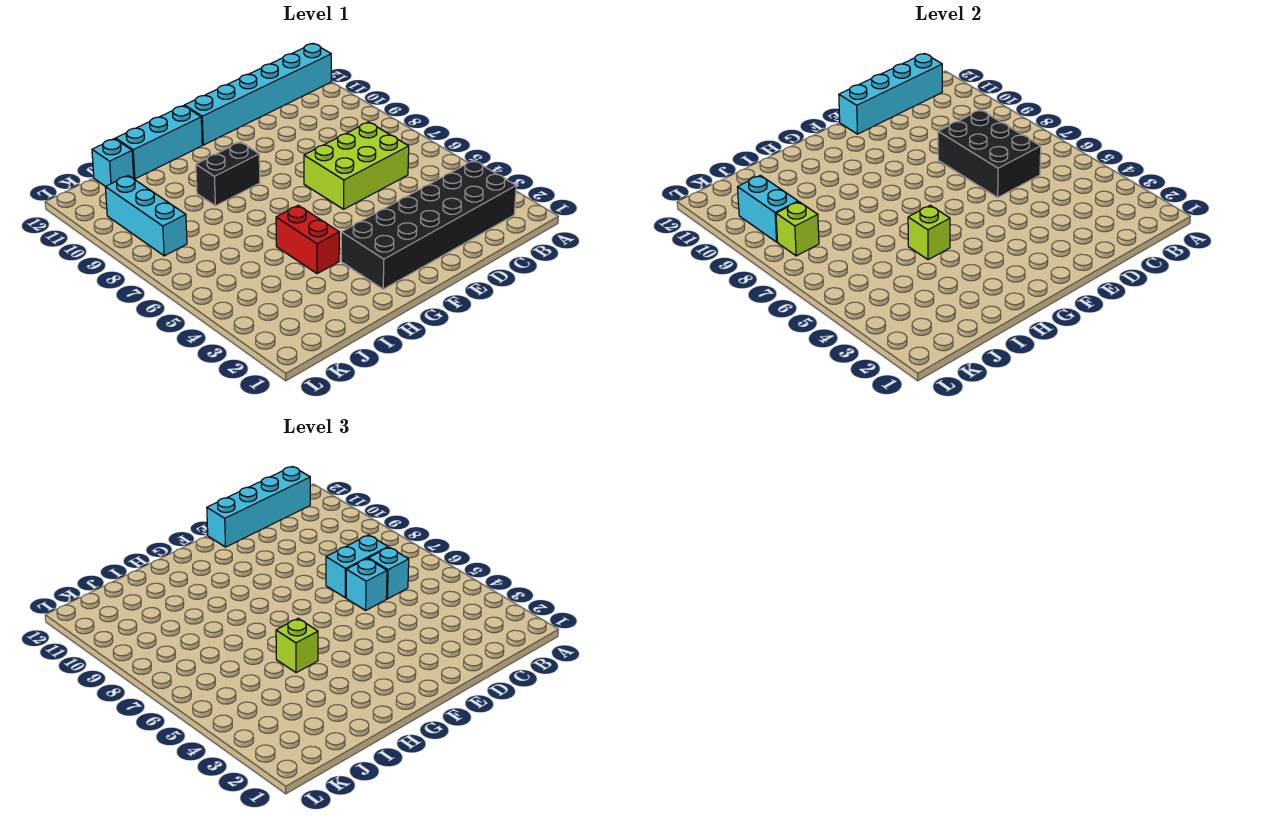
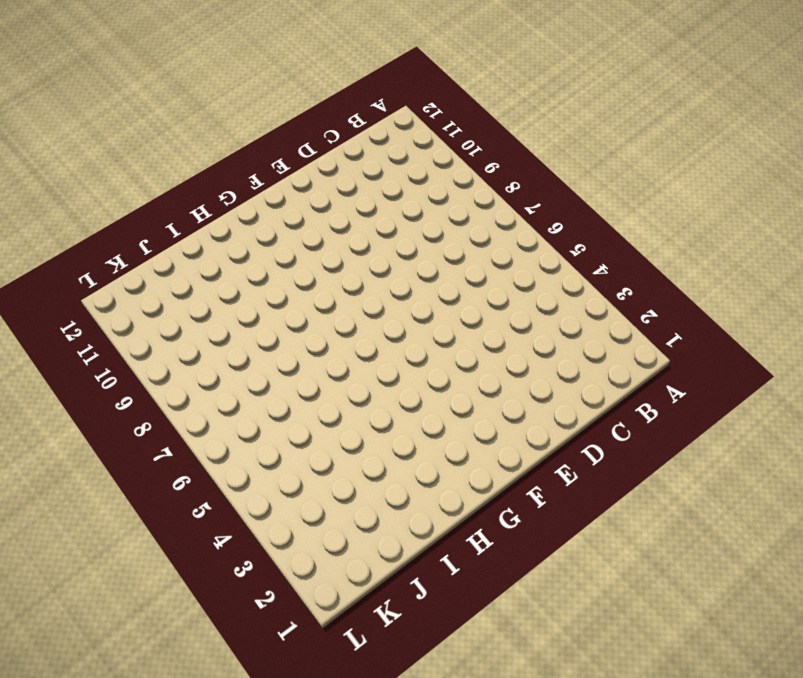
none -> cyan 1x6 brick [184,43,331,145]
none -> black 2x6 brick [341,160,516,289]
none -> lime 2x3 brick [304,122,409,209]

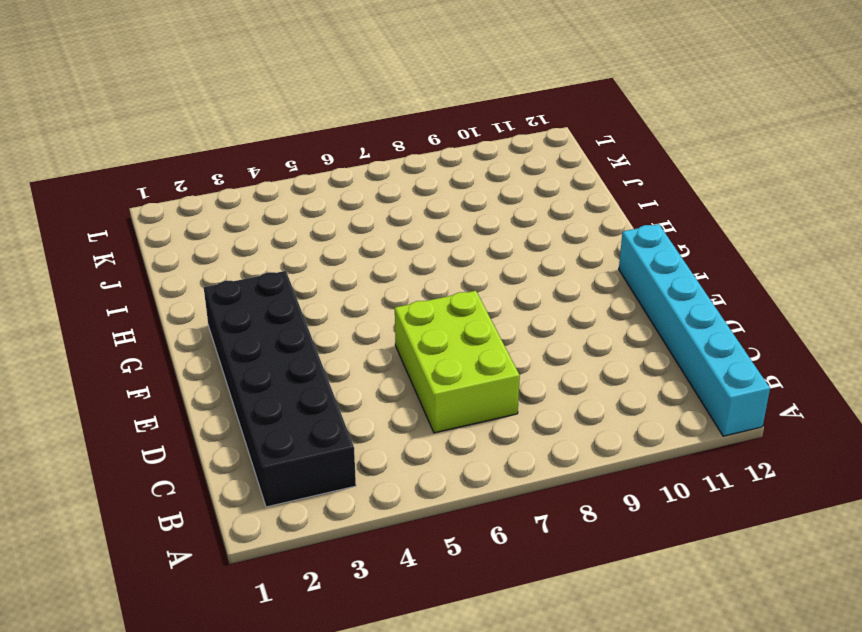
none -> black 1x2 brick [196,142,260,206]
none -> cyan 1x3 brick [116,106,202,179]
none -> red 1x2 brick [276,205,339,274]

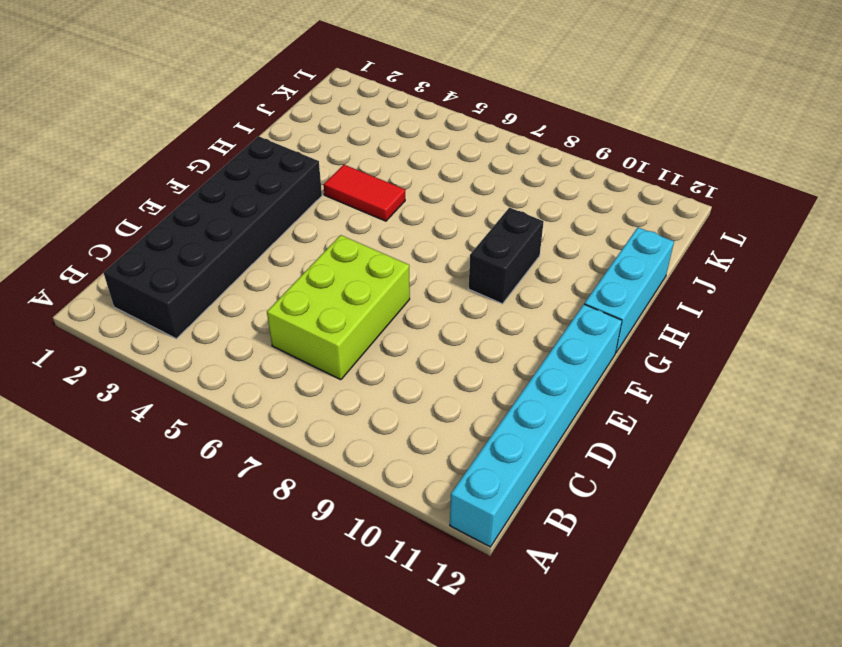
red 1x2 tile [324,165,405,221] -> red 1x2 brick [276,205,339,274]
none -> cyan 1x1 brick [92,139,134,187]
none -> cyan 1x3 brick [105,175,187,256]
none -> cyan 1x4 brick [839,53,942,134]

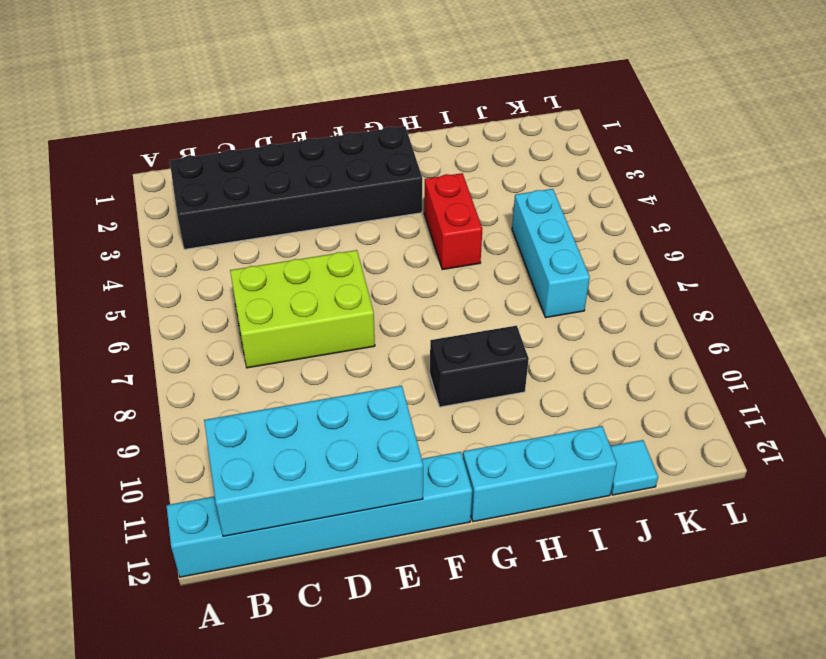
cyan 2x4 brick [204,386,423,536] -> cyan 1x4 brick [839,53,942,134]
cyan 1x3 brick [512,189,590,318] -> cyan 1x3 brick moved to [105,175,187,256]
cyan 1x1 tile [610,440,658,495] -> cyan 1x1 brick [92,139,134,187]
none -> black 2x3 brick [938,110,1041,197]
none -> lime 1x1 brick [908,205,950,260]
none -> lime 1x1 brick [776,202,819,256]

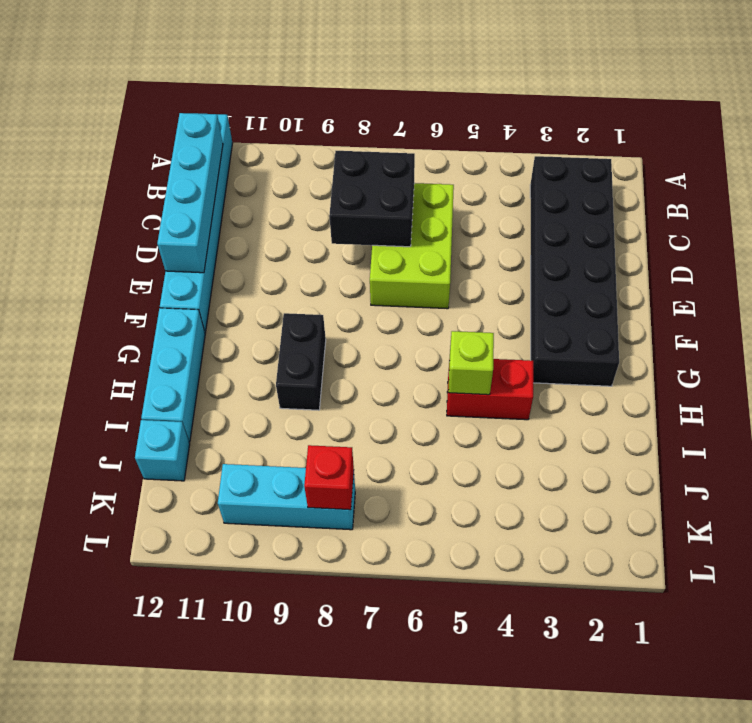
black 2x2 brick [329,151,415,247] -> black 2x3 brick [938,110,1041,197]
red 1x1 brick [304,445,354,510] -> lime 1x1 brick [776,202,819,256]
none -> cyan 1x2 brick [737,175,798,242]
none -> cyan 1x4 brick [207,466,310,547]
none -> cyan 1x1 brick [368,547,409,599]

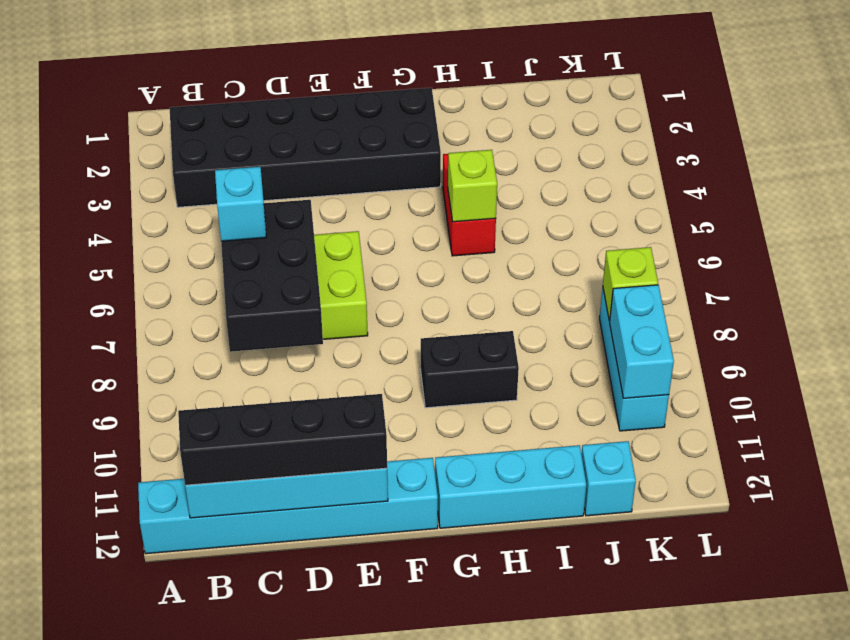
black 1x4 brick [178,394,387,486] -> cyan 1x4 brick [207,466,310,547]
none -> cyan 1x2 brick [326,535,388,598]
none -> cyan 1x1 brick [346,558,387,610]
none -> lime 1x1 brick [276,618,318,673]

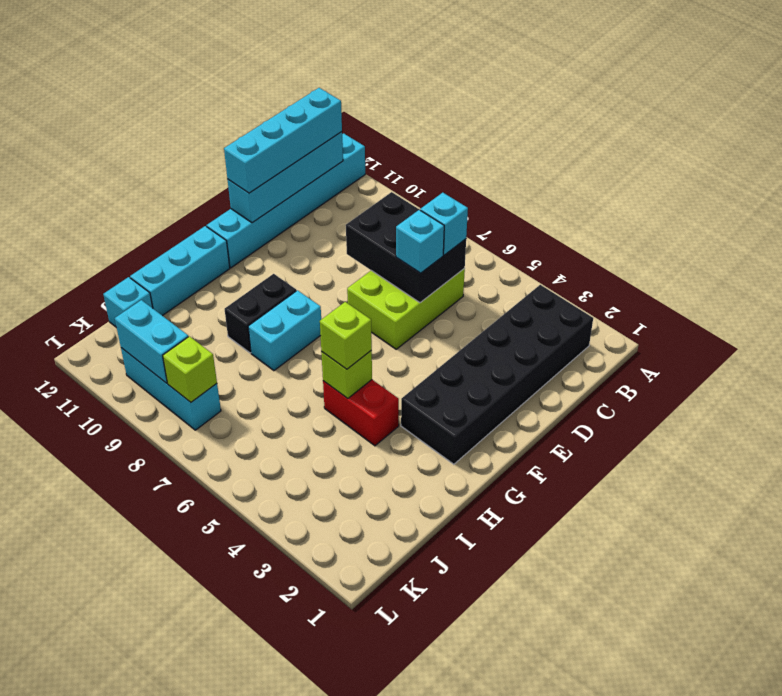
cyan 1x2 brick [248,290,321,371] -> cyan 1x2 brick moved to [326,535,388,598]

